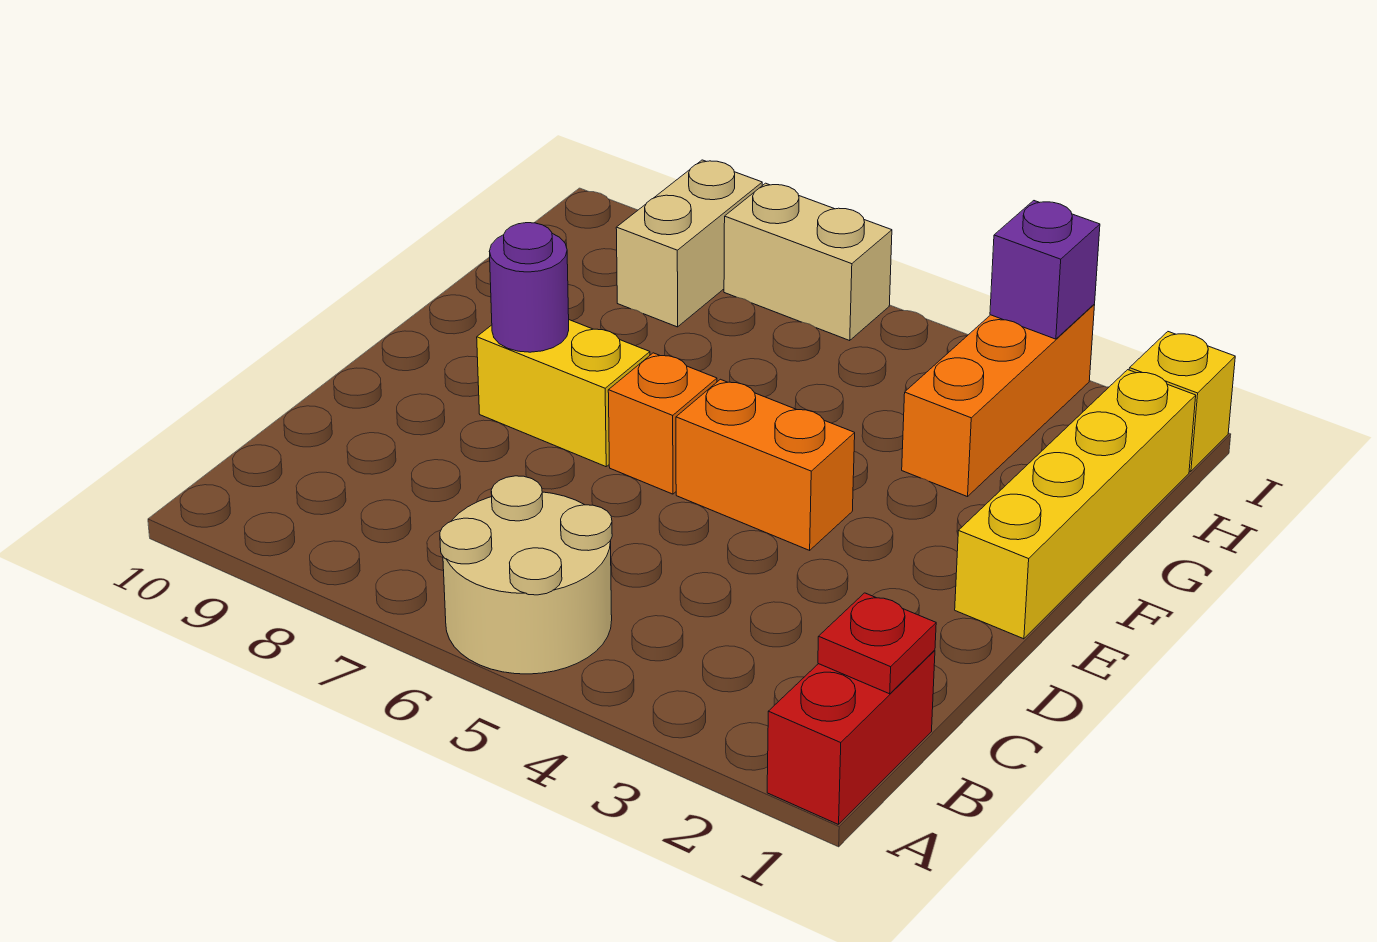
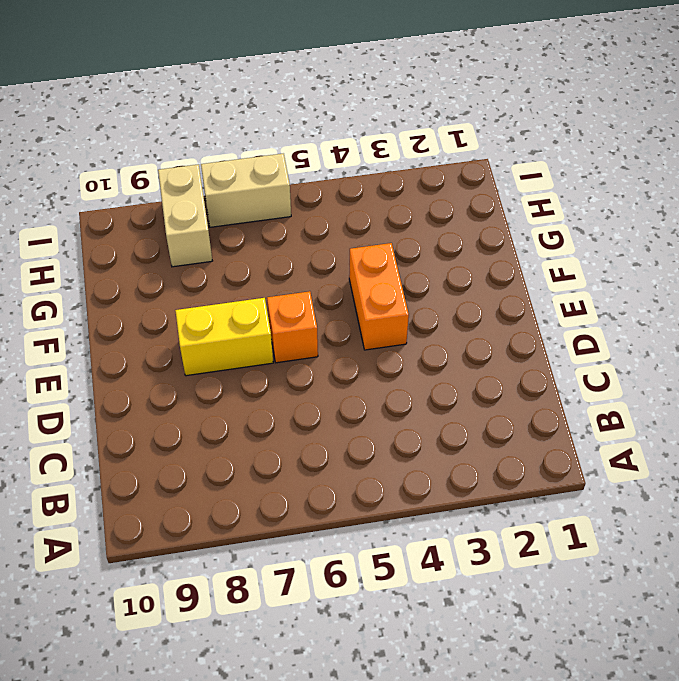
orange 1x2 brick [349,243,409,350] -> orange 1x2 brick turned to [676,379,855,550]
none -> red 1x2 brick [767,650,935,825]
none -> tan 2x2 round brick [440,476,612,674]
none -> yellow 1x4 brick [955,370,1196,639]

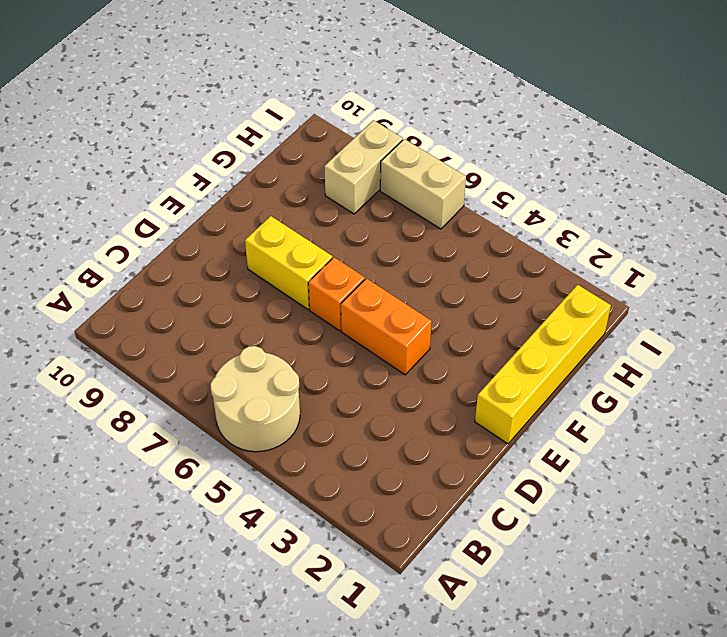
none -> red 1x2 brick [767,650,935,825]
none -> orange 1x3 brick [902,305,1095,497]
none -> yellow 1x1 brick [1129,332,1235,471]

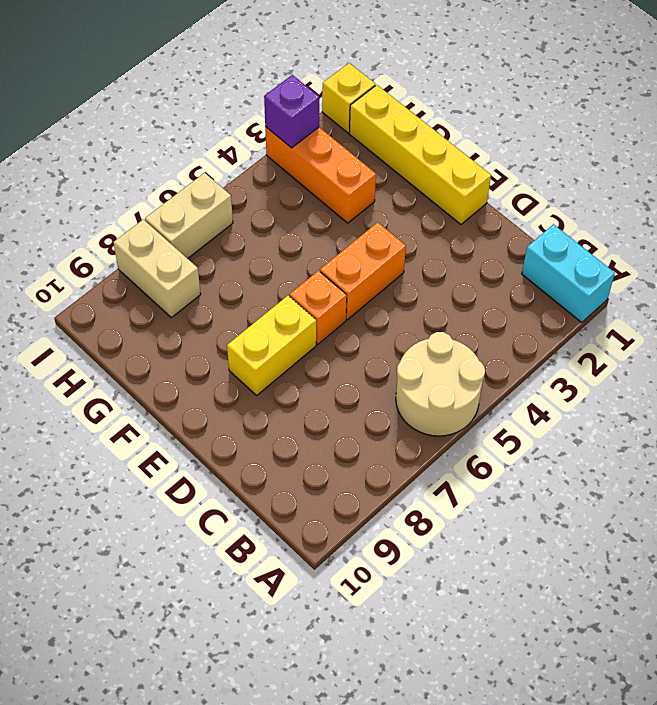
cyan 1x2 brick [522,224,615,323] -> red 1x2 brick [767,650,935,825]
none -> red 1x1 plate [818,593,936,694]
none -> purple 1x1 round brick [489,223,569,352]

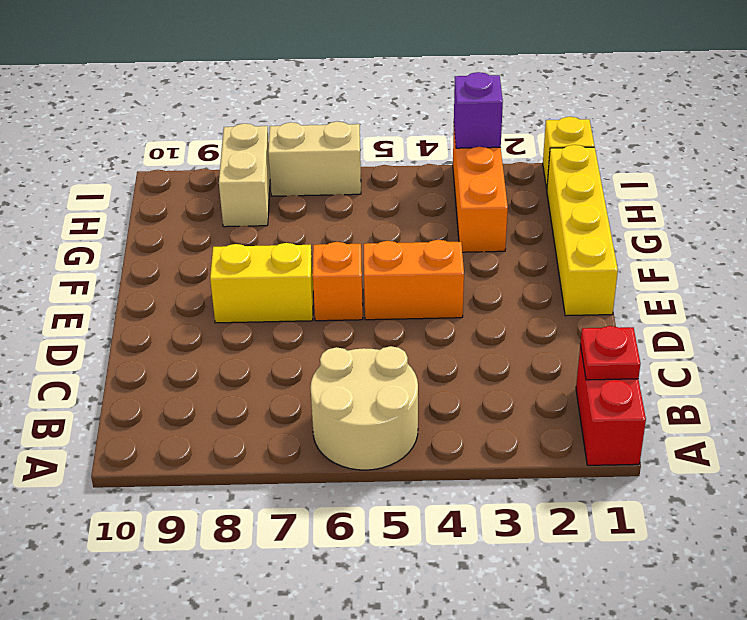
none -> purple 1x1 round brick [489,223,569,352]

